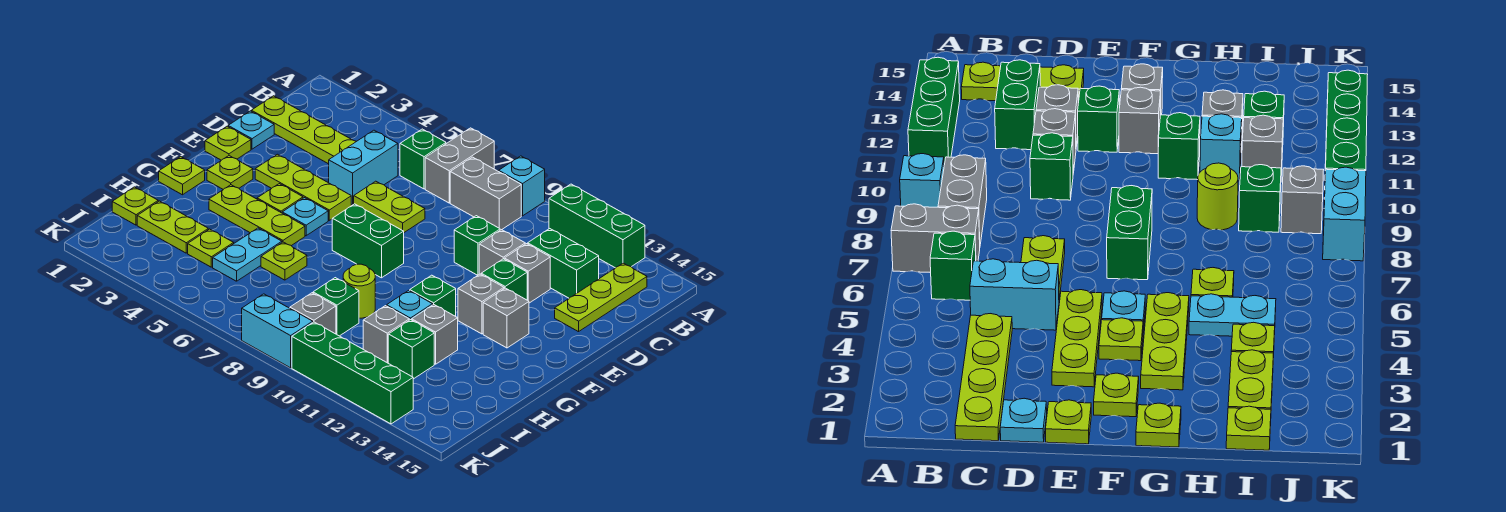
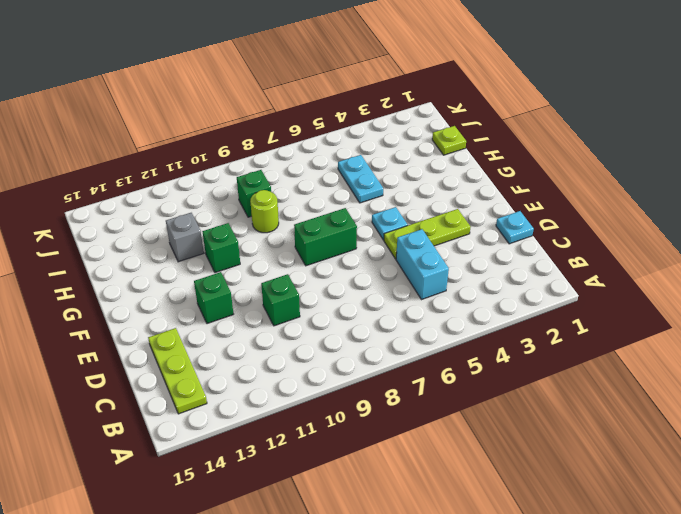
none -> grey 1x2 brick [425,128,494,203]
none -> cyan 1x1 brick [499,156,545,216]
none -> green 1x3 brick [549,184,645,268]
none -> green 1x1 brick [400,129,446,189]

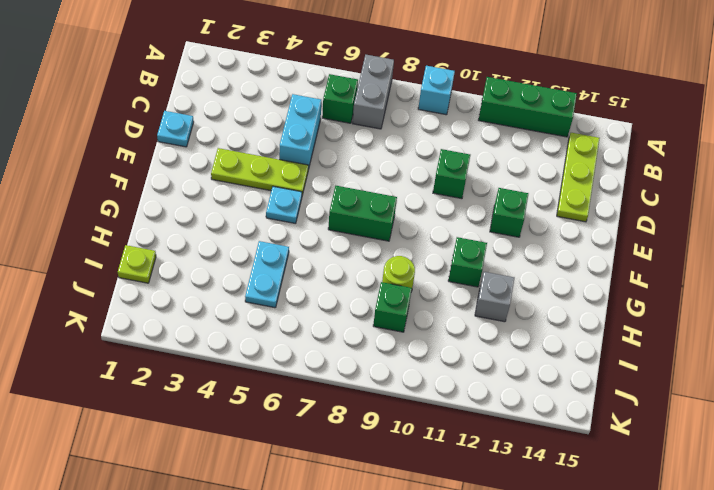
none -> grey 1x2 brick [450,157,521,230]
none -> lime 1x4 plate [251,96,356,164]
none -> green 1x2 brick [528,229,599,298]
none -> lime 1x2 plate [354,181,425,232]

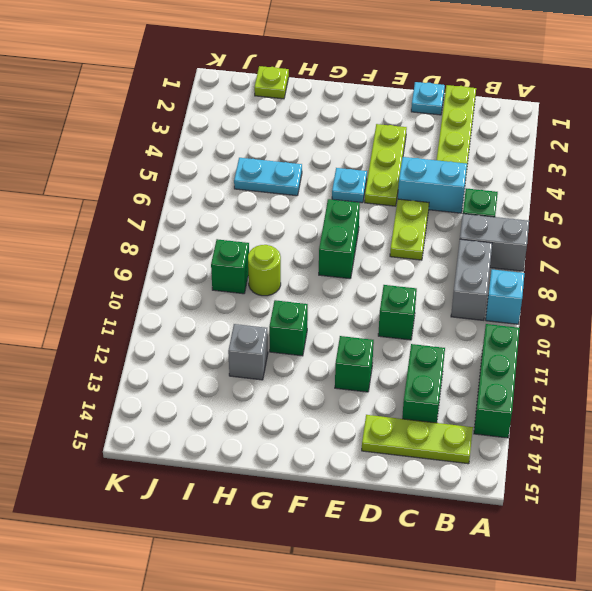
none -> grey 1x1 brick [479,230,525,274]
none -> grey 1x1 brick [504,244,550,303]
none -> lime 1x1 plate [205,126,251,160]
none -> lime 1x1 plate [207,156,253,189]

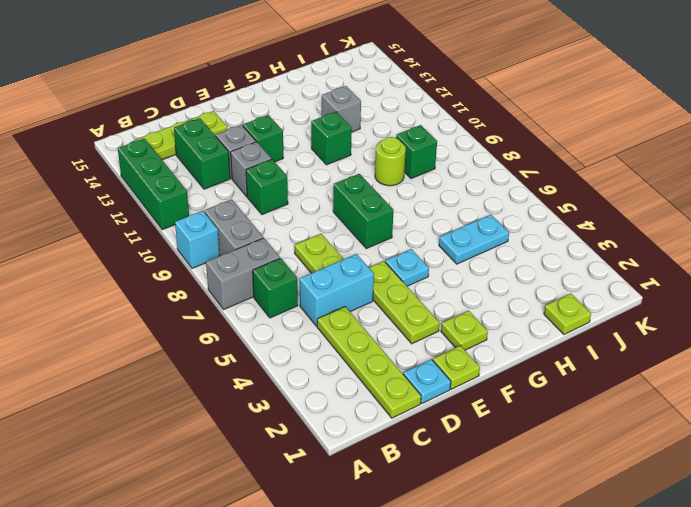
none -> lime 1x1 plate [257,184,303,213]
none -> grey 1x1 brick [458,274,504,334]
none -> grey 1x1 brick [483,288,529,348]
none -> lime 1x1 plate [159,157,205,195]

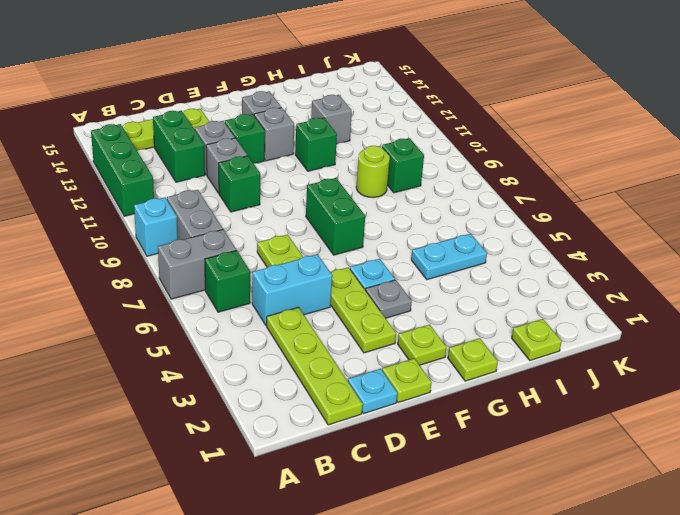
grey 1x1 plate [366,280,412,318] -> lime 1x1 plate [257,184,303,213]
none -> lime 1x3 plate [209,185,305,246]
none -> lime 1x1 plate [261,242,307,280]
none -> cyan 1x1 brick [387,290,433,320]
none -> lime 1x2 plate [137,201,208,253]

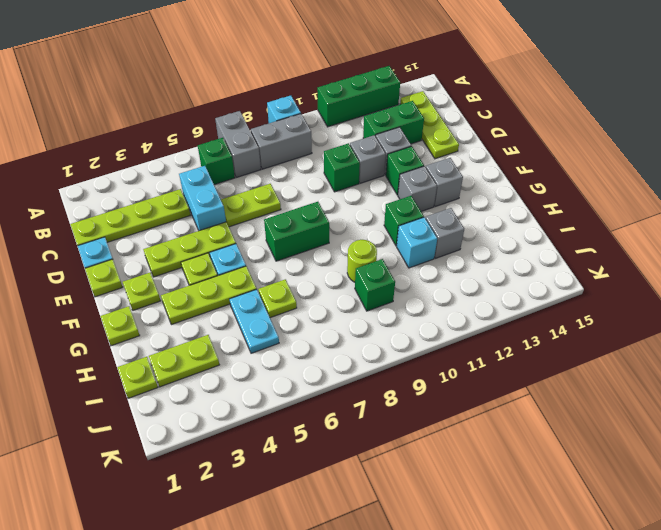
none -> lime 1x1 plate [188,229,234,267]
none -> grey 1x1 brick [363,306,409,363]
none -> green 1x1 brick [388,320,434,379]
none -> grey 1x1 brick [290,293,336,334]

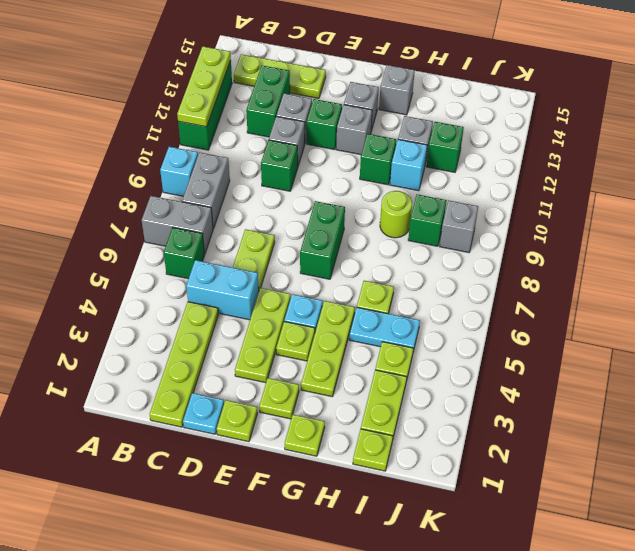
lime 1x3 plate [177,46,231,127] -> none
grey 1x1 brick [379,65,415,115] -> grey 1x1 brick moved to [363,306,409,363]
none -> cyan 1x2 brick [242,294,313,368]
none -> green 1x4 brick [292,322,413,424]

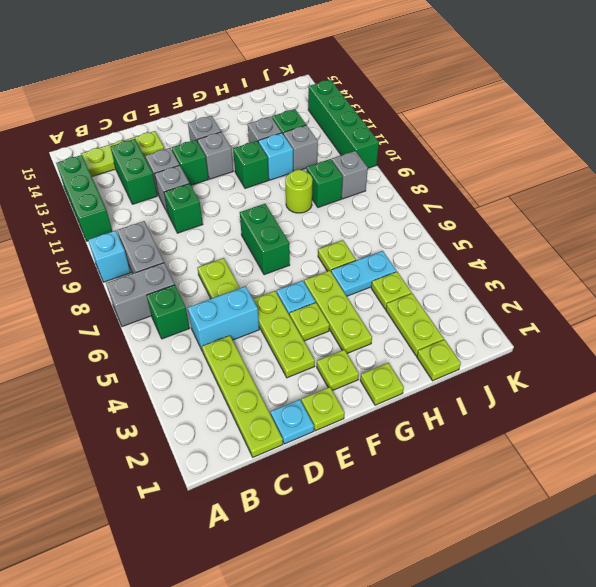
none -> cyan 1x2 brick [242,294,313,368]

